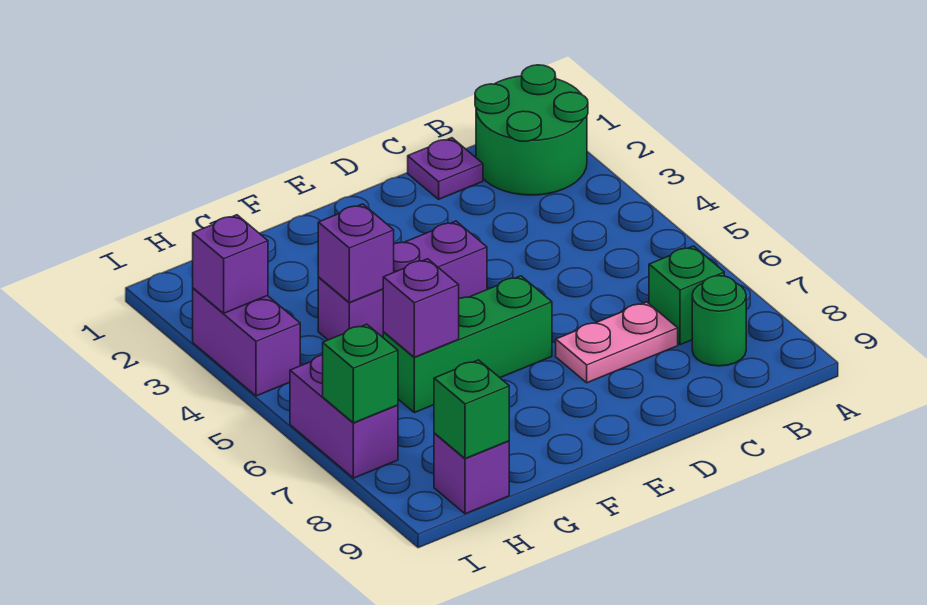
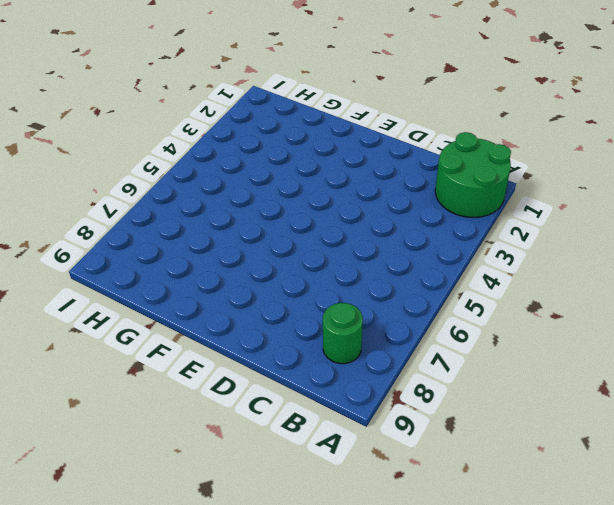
none -> green 1x1 brick [649,246,724,345]
none -> purple 1x1 plate [408,138,483,199]
none -> pink 1x2 plate [556,302,678,383]

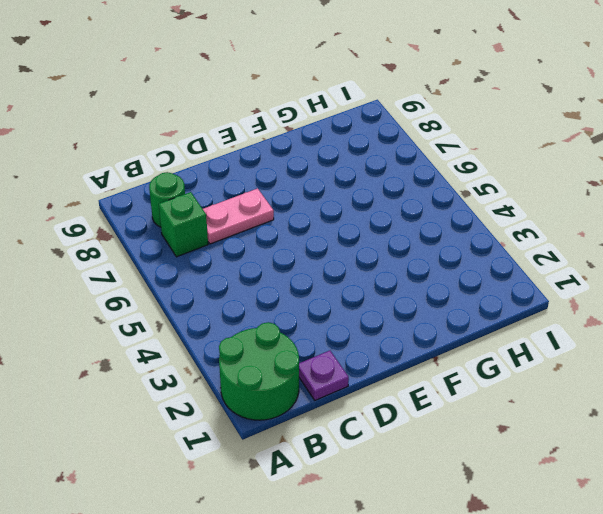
none -> purple 1x3 brick [318,221,487,340]
none -> green 1x3 brick [383,276,552,413]
none -> purple 1x1 brick [434,433,509,514]

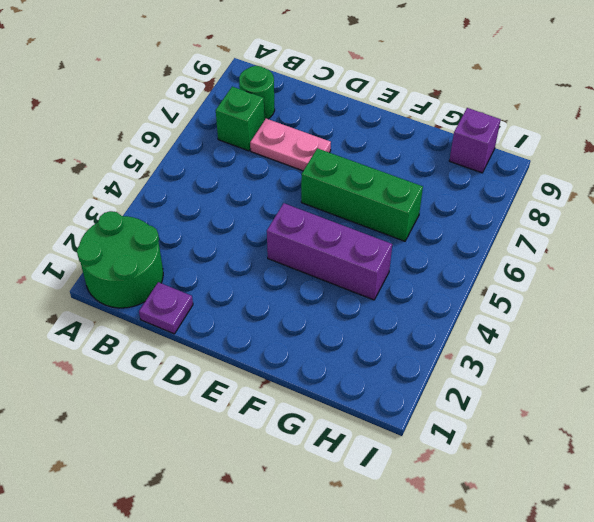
none -> purple 1x2 brick [193,288,300,396]
none -> purple 1x2 brick [290,355,398,478]
none -> purple 1x1 brick [318,204,394,303]

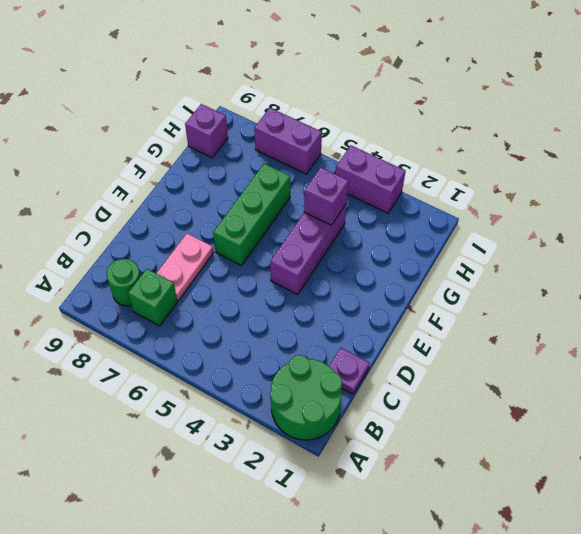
none -> purple 1x1 brick [383,259,459,357]
none -> green 1x1 brick [434,360,509,459]
none -> purple 1x1 brick [193,215,268,313]

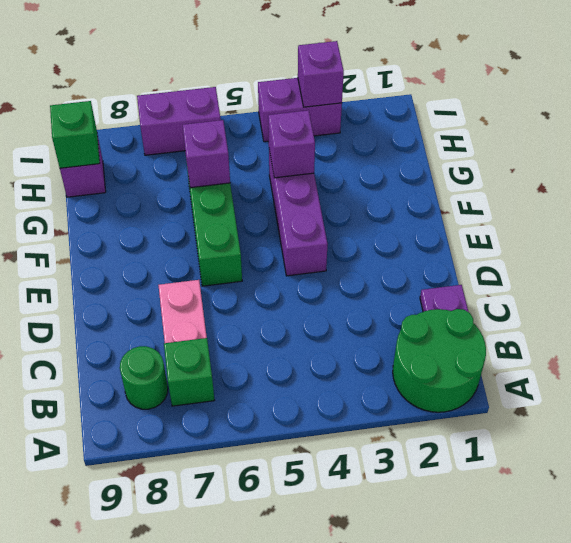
none -> green 1x1 brick [323,324,398,423]

